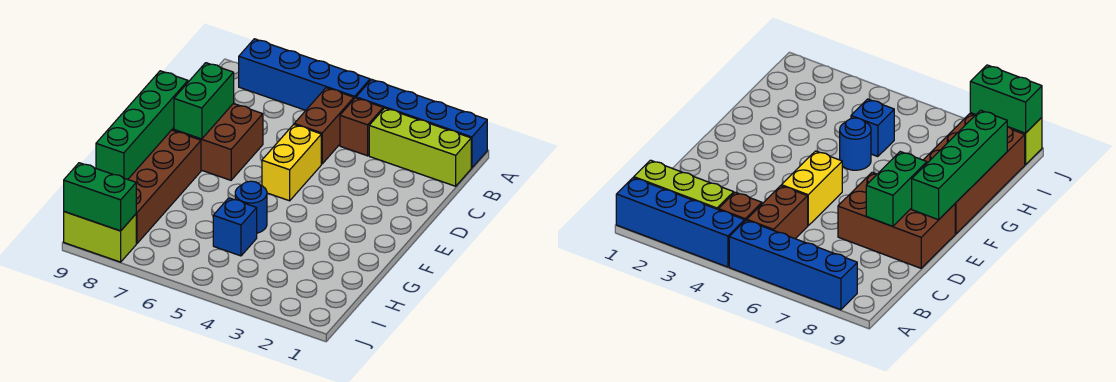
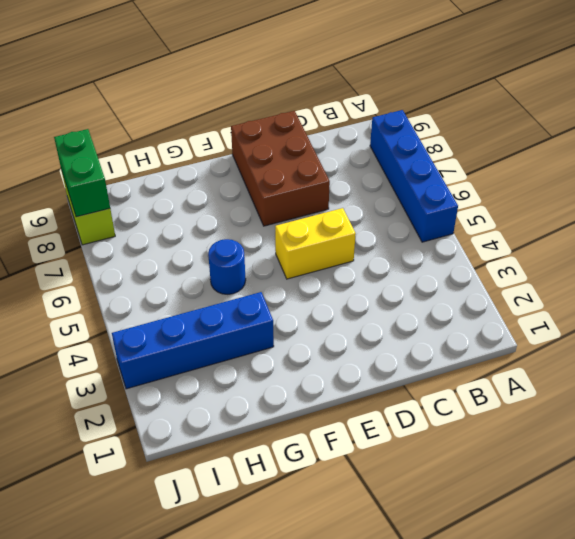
blue 1x4 brick [112,292,274,389] -> blue 1x4 brick turned to [356,79,487,168]
none -> lime 1x3 brick [369,108,471,186]
none -> brown 1x1 brick [340,98,383,156]
none -> brown 1x2 brick [294,88,354,164]

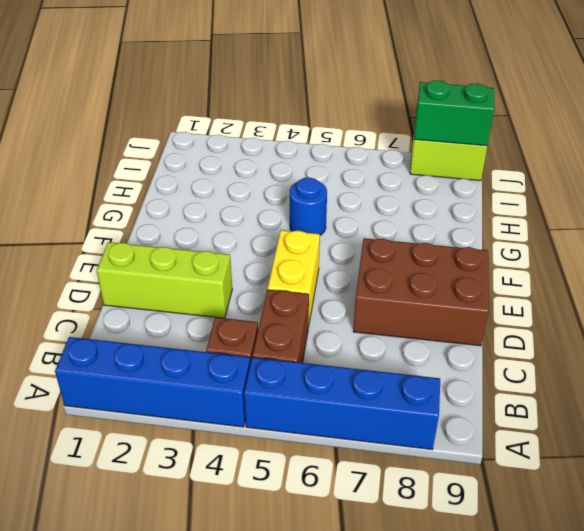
lime 1x3 brick [97,242,232,318] -> lime 1x3 brick moved to [369,108,471,186]
none -> brown 2x4 brick [128,130,201,244]
none -> blue 1x1 brick [213,198,257,256]
none -> green 1x2 brick [174,63,234,139]

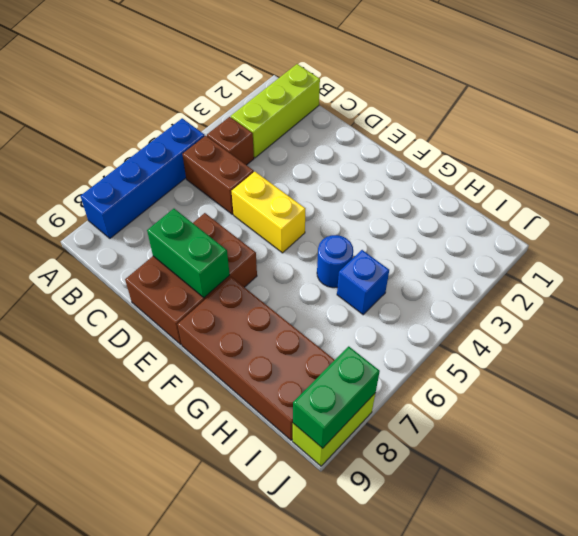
none -> blue 1x4 brick [356,79,487,168]
none -> green 1x4 brick [96,71,188,179]

